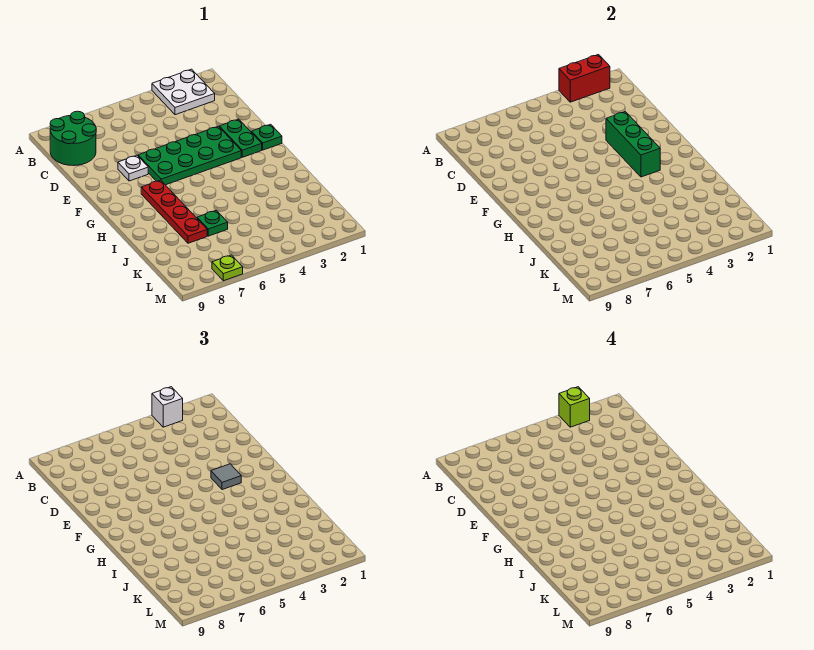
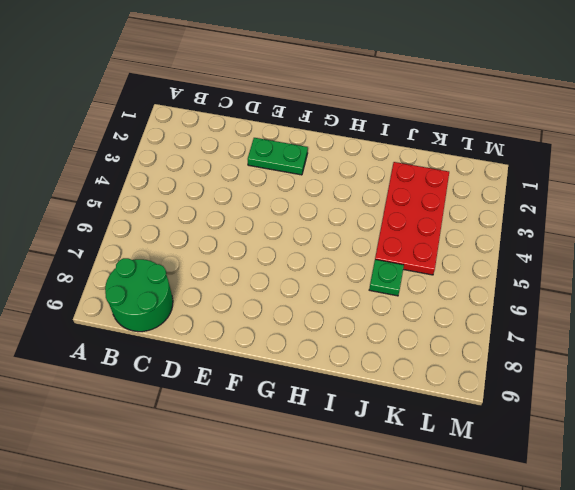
red 2x4 plate [375,162,449,275] -> none
none -> white 2x2 plate [152,69,215,115]
none -> green 2x4 plate [138,126,241,185]
none -> white 1x1 plate [118,155,148,181]

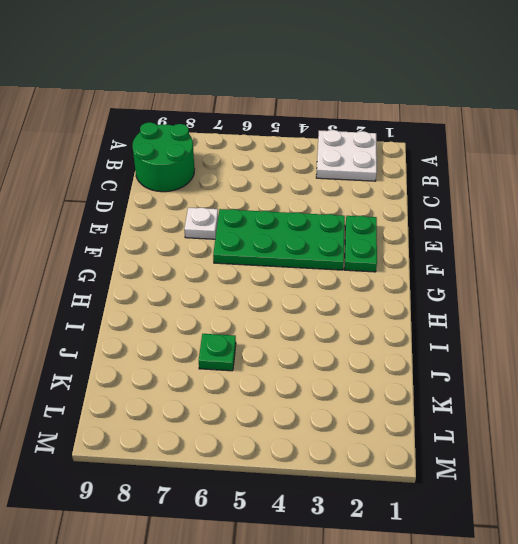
none -> green 1x1 plate [252,124,282,150]
none -> red 1x4 plate [141,180,207,243]
none -> lime 1x1 plate [212,255,243,281]

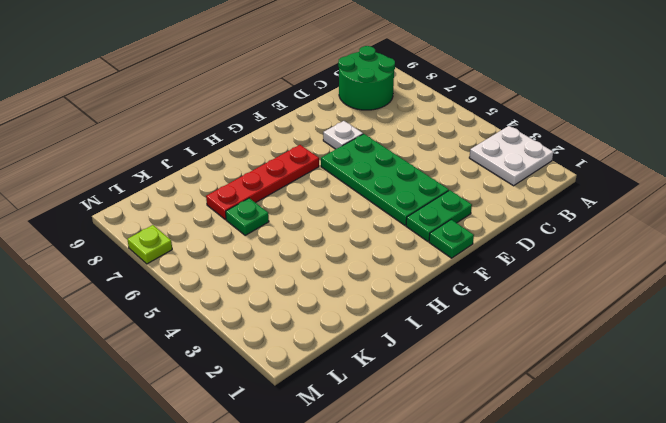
none -> red 1x2 brick [559,55,610,102]
none -> green 1x3 brick [606,112,660,177]
none -> white 1x1 brick [152,387,183,427]

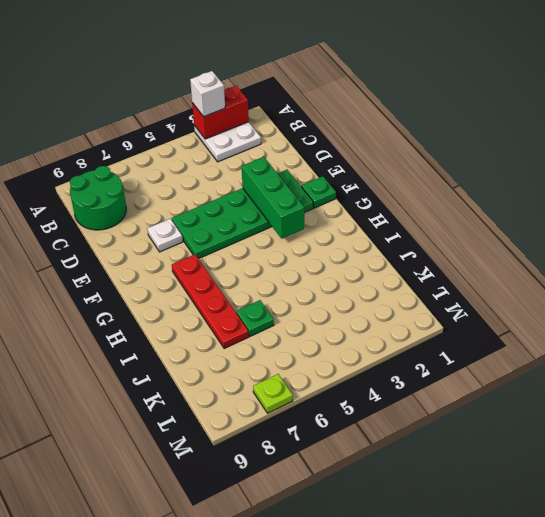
none -> grey 1x1 tile [211,464,241,490]
none -> lime 1x1 brick [559,387,590,427]

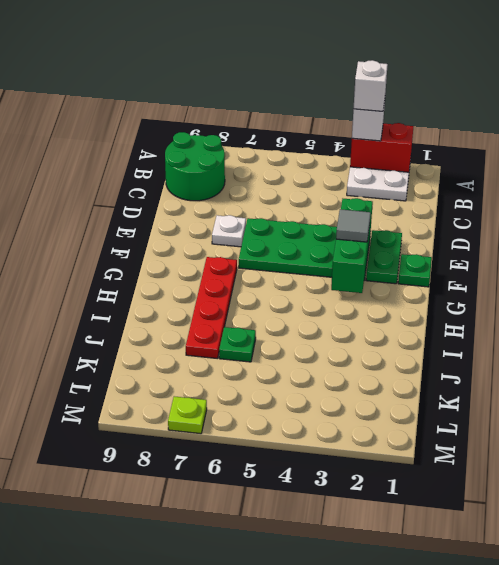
white 1x1 brick [353,60,388,111] -> lime 1x1 brick [559,387,590,427]

